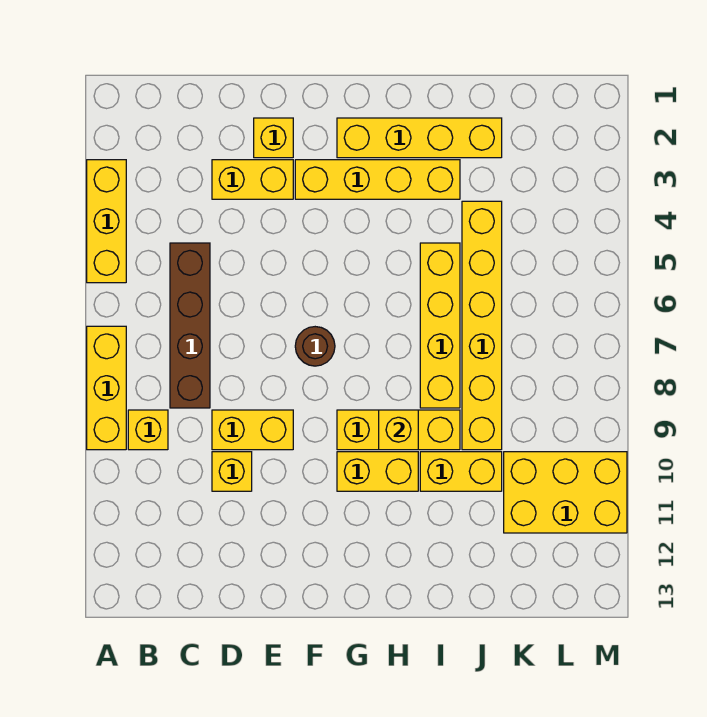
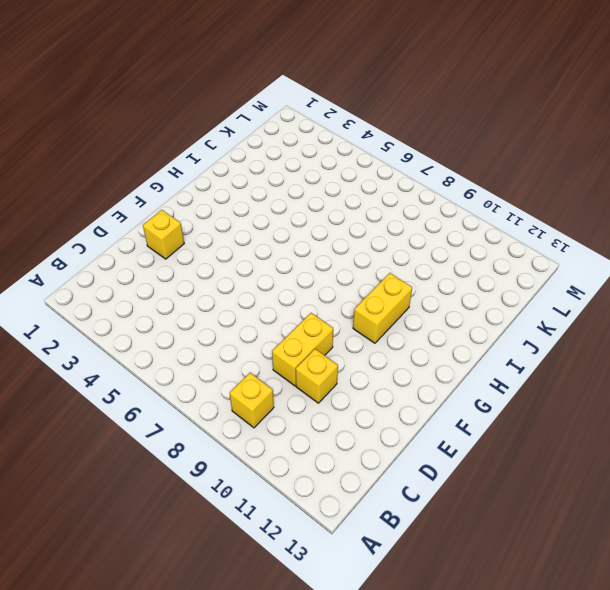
none -> yellow 1x3 brick [87,160,126,283]
none -> yellow 1x3 brick [87,326,126,450]
none -> brown 1x4 brick [170,243,210,408]

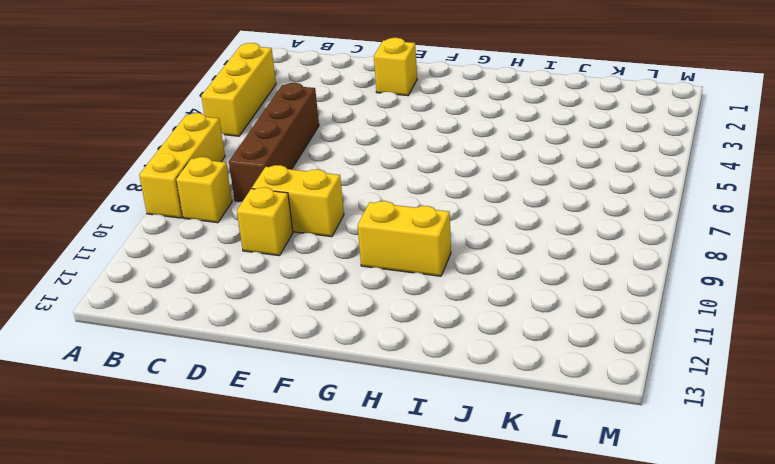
none -> yellow 1x2 brick [212,160,293,199]
none -> yellow 1x4 brick [295,160,460,199]
none -> brown 1x1 round brick [295,327,335,366]

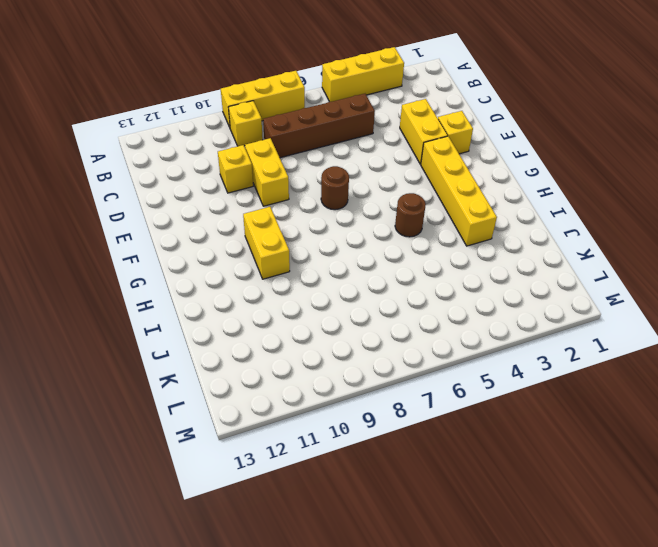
brown 1x1 round brick [395,193,426,237] -> none
none -> yellow 1x4 brick [337,118,502,158]
none -> yellow 1x3 brick [337,410,460,450]
none -> yellow 1x4 brick [420,243,460,408]

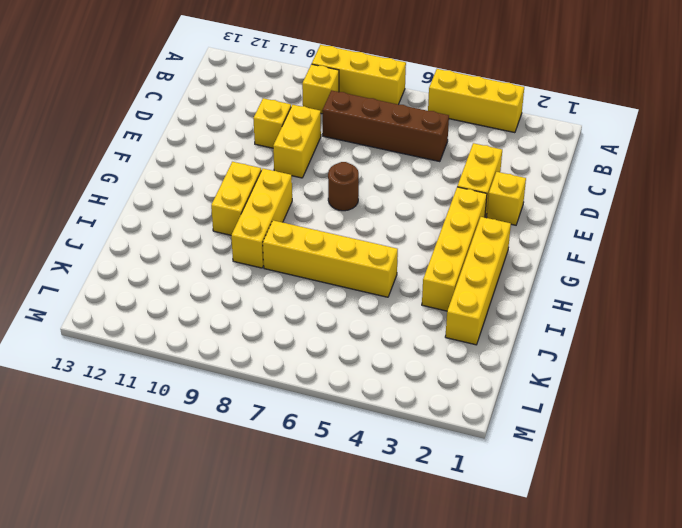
none -> yellow 1x2 brick [420,452,502,491]
none -> yellow 1x6 brick [462,201,502,450]
none -> yellow 2x3 brick [504,452,627,533]

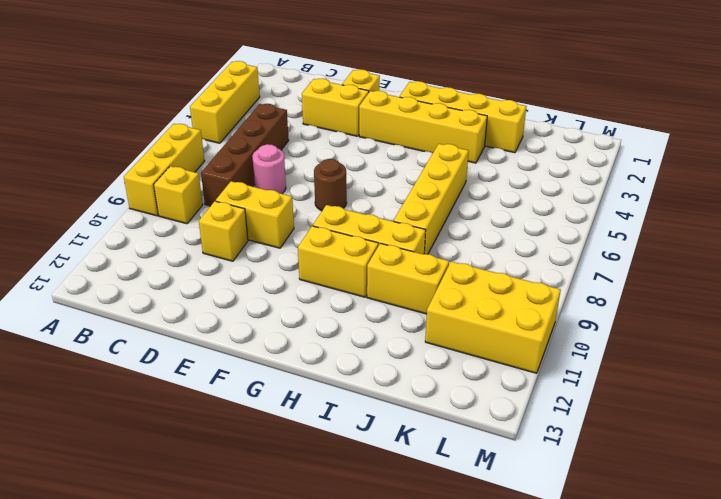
pink 1x1 round brick [252,144,286,194] -> none
none -> yellow 1x6 brick [462,201,502,450]
none -> yellow 1x1 brick [379,410,418,450]

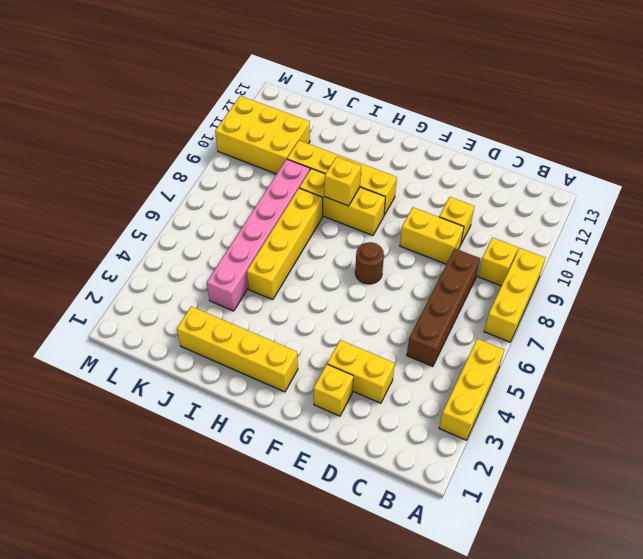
pink 1x6 brick [207,159,310,311] -> yellow 1x6 brick [462,201,502,450]
none -> yellow 1x4 brick [295,160,460,199]

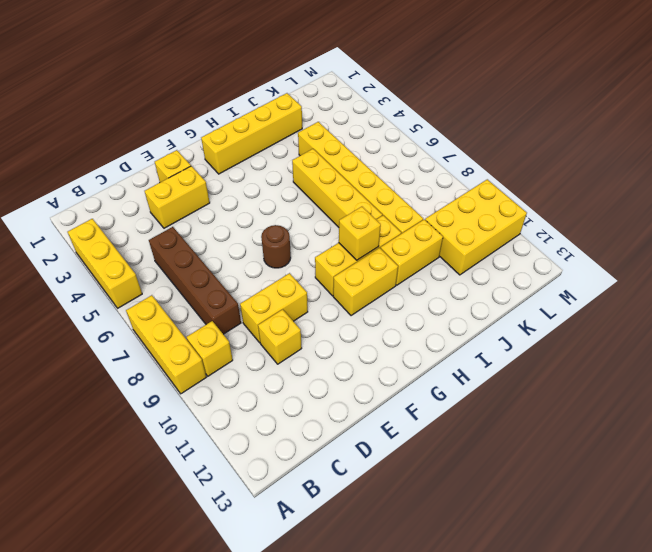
none -> yellow 1x4 brick [295,160,460,199]

